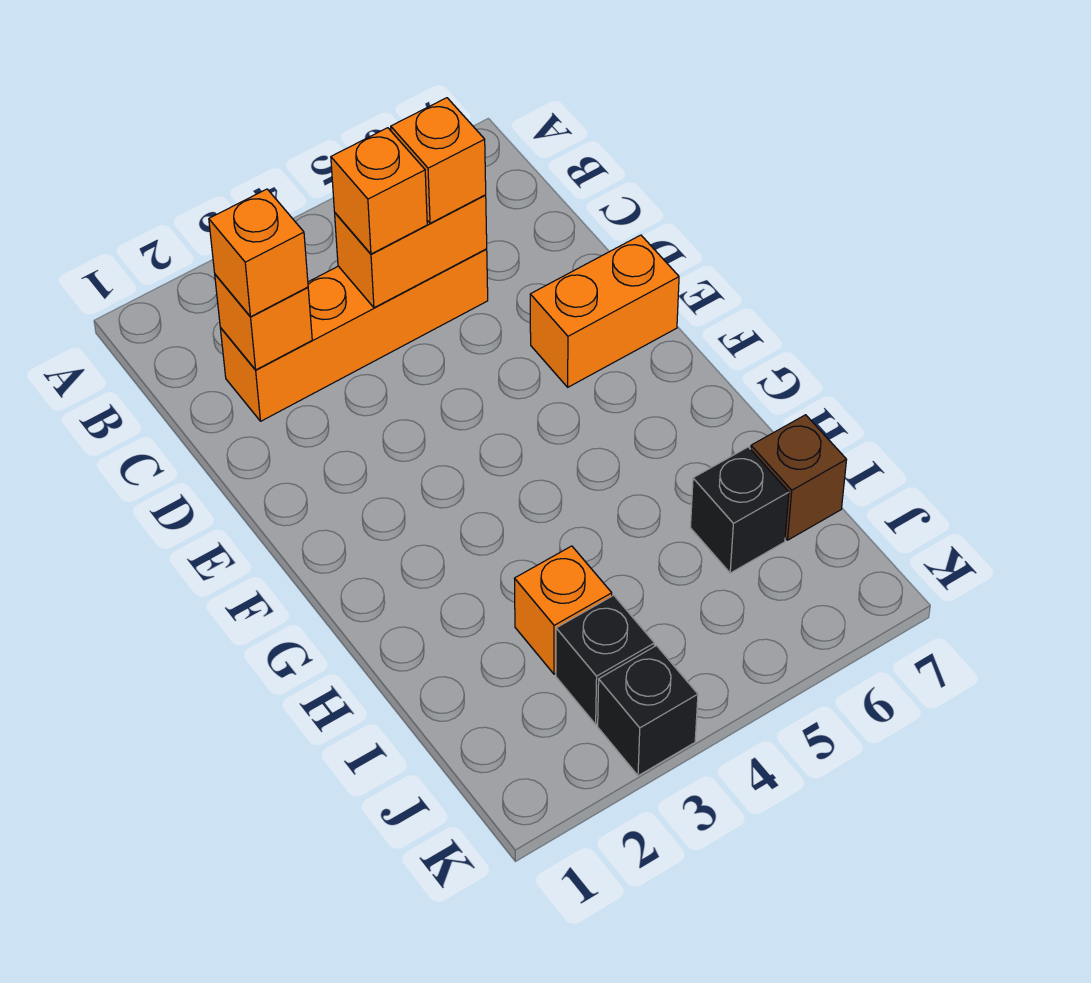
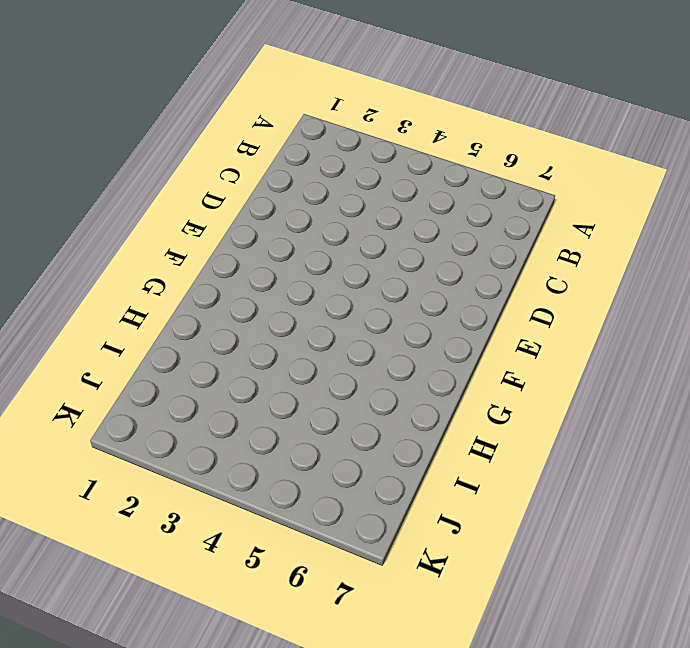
none -> orange 1x4 brick [220,249,488,421]
none -> orange 1x2 brick [530,235,679,387]
none -> orange 1x1 brick [514,546,612,674]

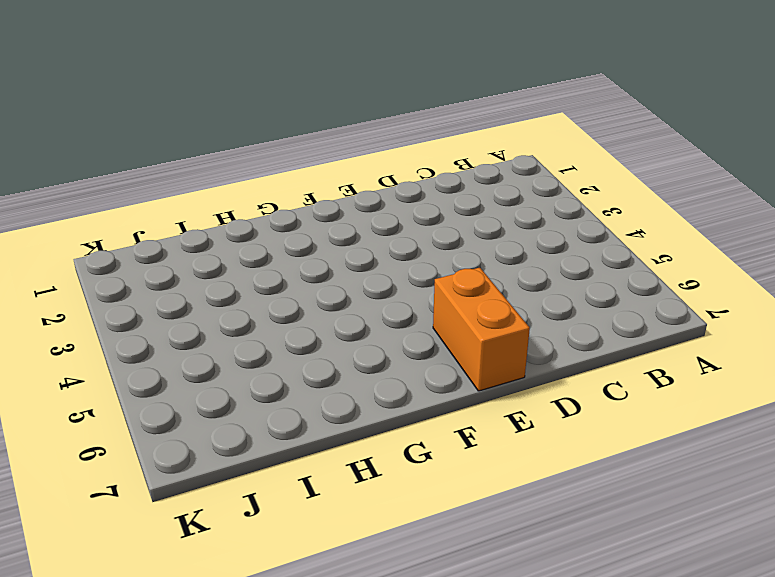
none -> orange 1x4 brick [220,249,488,421]
none -> orange 1x1 brick [514,546,612,674]
none -> black 1x1 brick [690,447,789,573]

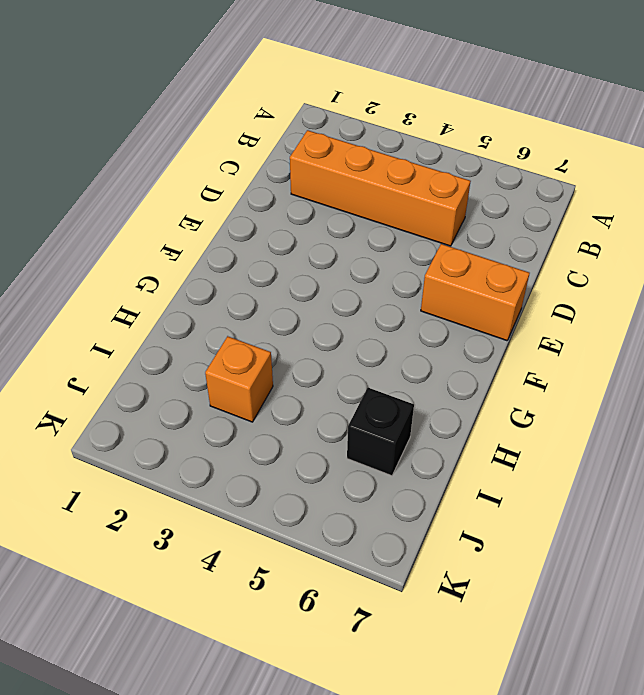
none -> brown 1x1 brick [751,415,846,540]
none -> black 1x1 brick [556,595,654,724]
none -> black 1x1 brick [598,646,698,776]

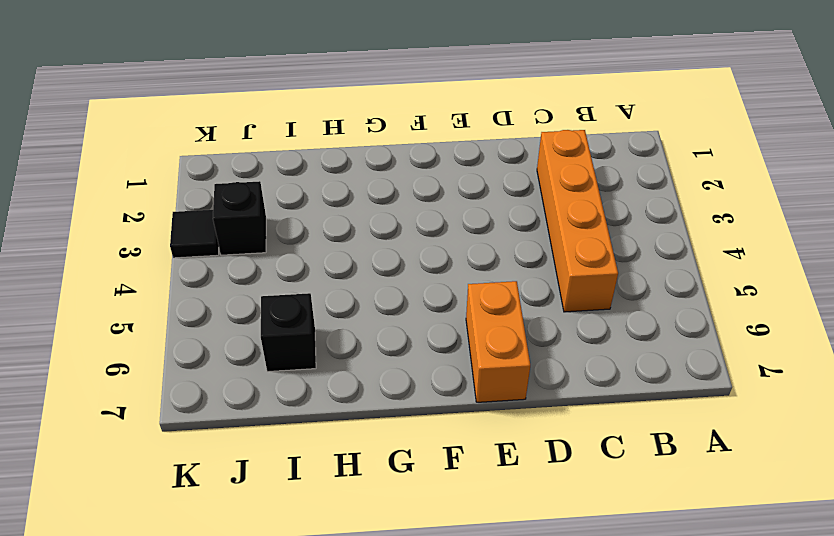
black 1x1 tile [170,210,219,258] -> black 1x1 brick [598,646,698,776]
none -> orange 1x1 brick [514,546,612,674]
none -> brown 1x1 brick [751,415,846,540]
none -> orange 1x1 brick [215,275,312,370]

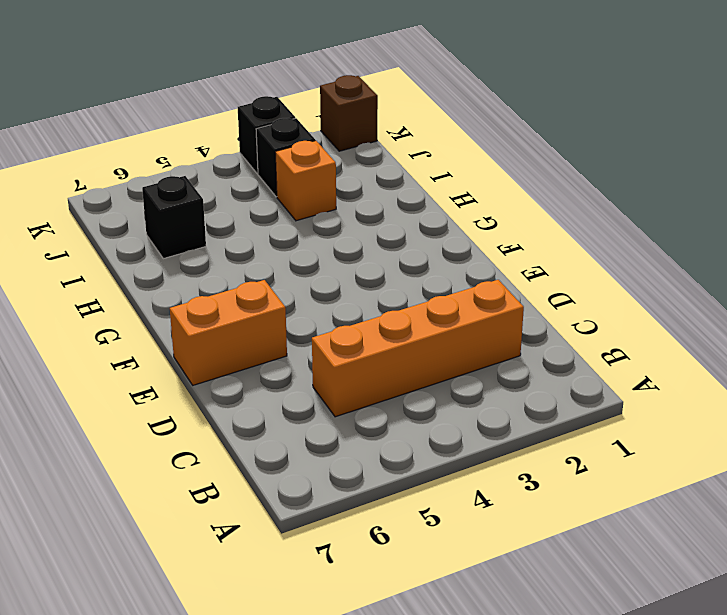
brown 1x1 brick [320,75,378,151] -> brown 1x1 brick moved to [751,415,846,540]
none -> orange 1x1 brick [215,275,312,370]
none -> orange 1x2 brick [335,195,487,308]
none -> orange 1x1 brick [209,189,308,317]

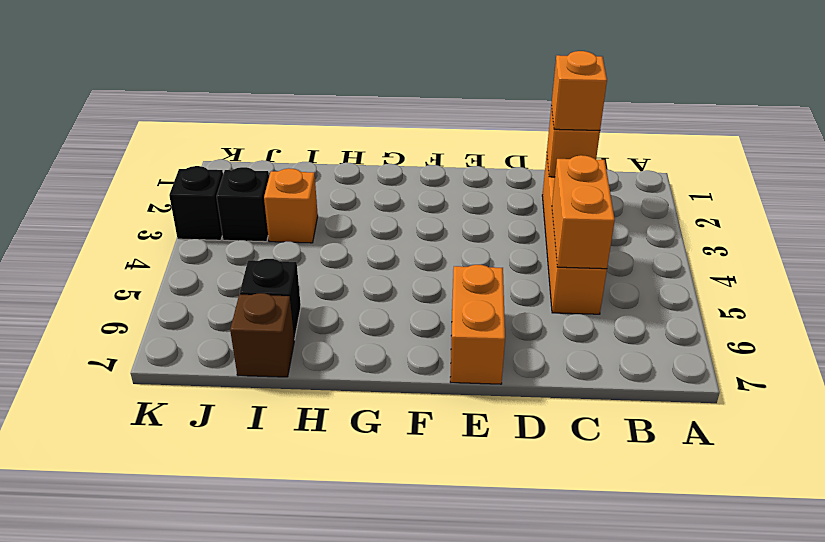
none -> orange 1x1 brick [331,128,427,254]
none -> orange 1x1 brick [391,98,486,223]

